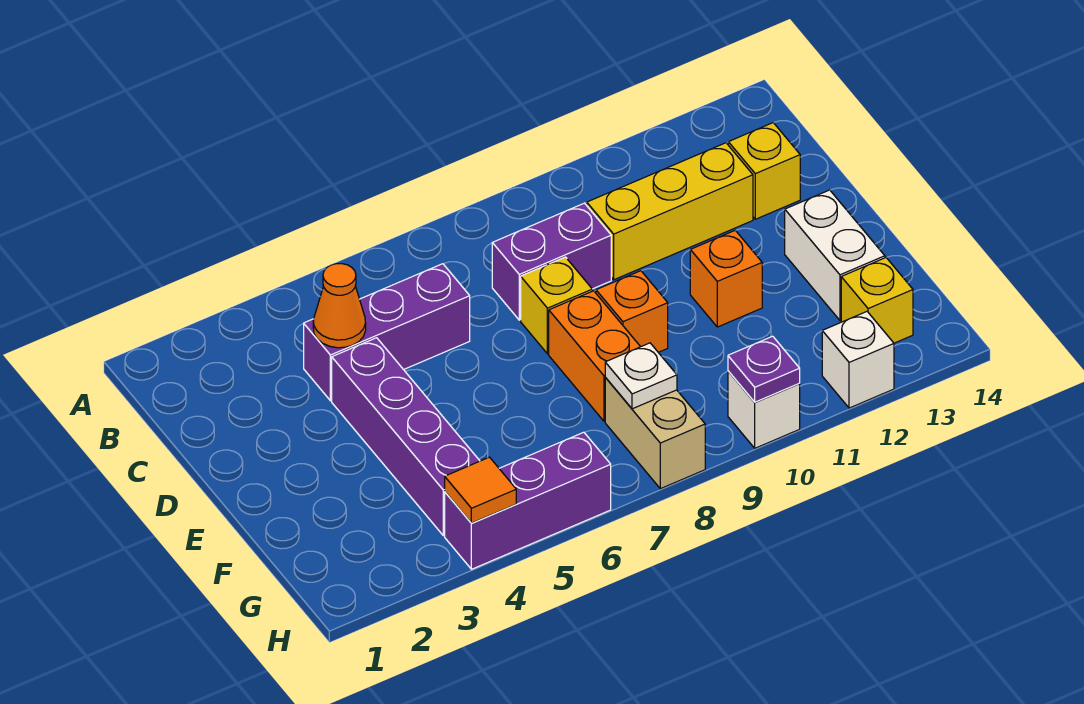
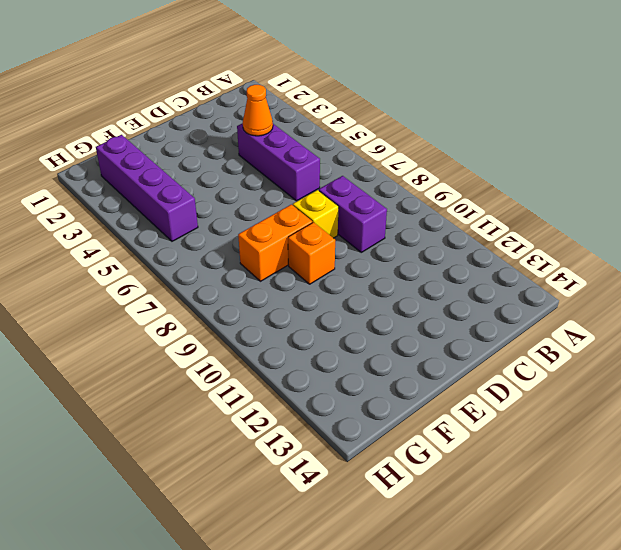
purple 1x4 brick [96,135,198,241] -> purple 1x4 brick turned to [332,338,480,536]
none -> yellow 1x3 brick [587,143,753,280]
none -> yellow 1x1 brick [728,123,800,219]
none -> orange 1x1 brick [690,230,762,327]

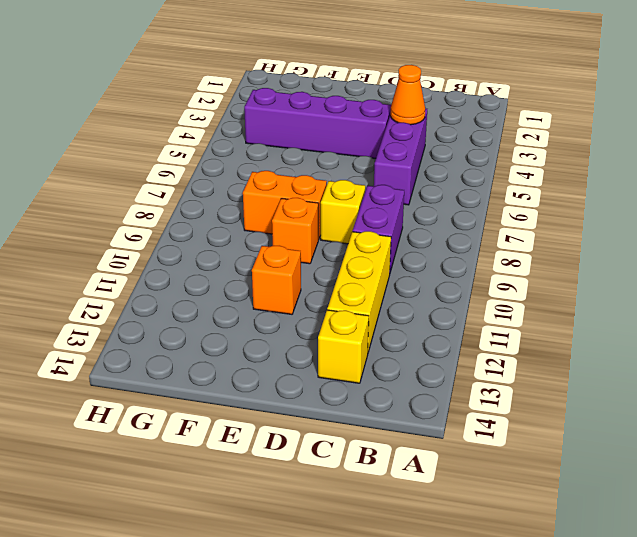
none -> white 1x2 brick [785,190,885,320]
none -> tan 1x2 brick [605,378,705,489]
none -> yellow 1x1 brick [841,258,913,343]

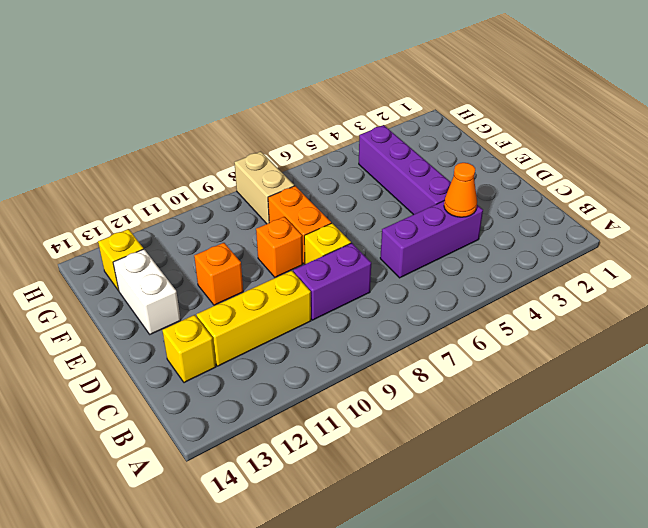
none -> purple 1x3 brick [445,432,611,569]
none -> white 1x1 brick [728,371,800,448]
none -> white 1x1 brick [822,312,894,408]

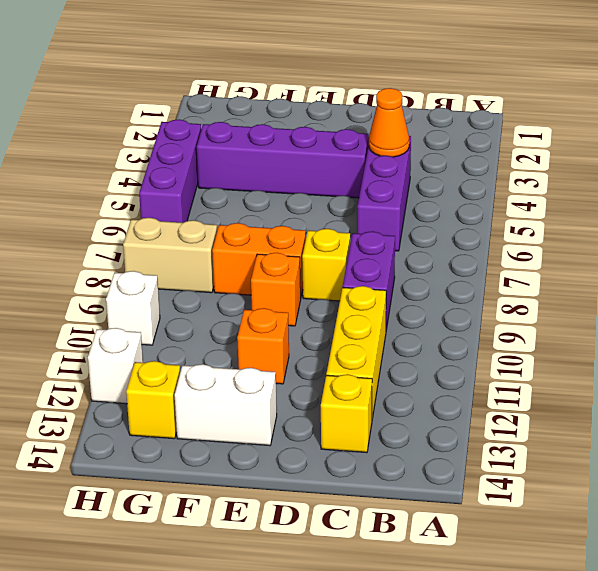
none -> white 1x1 plate [605,343,677,409]
none -> orange 1x1 tile [445,457,516,523]
none -> purple 1x1 plate [728,336,800,402]

